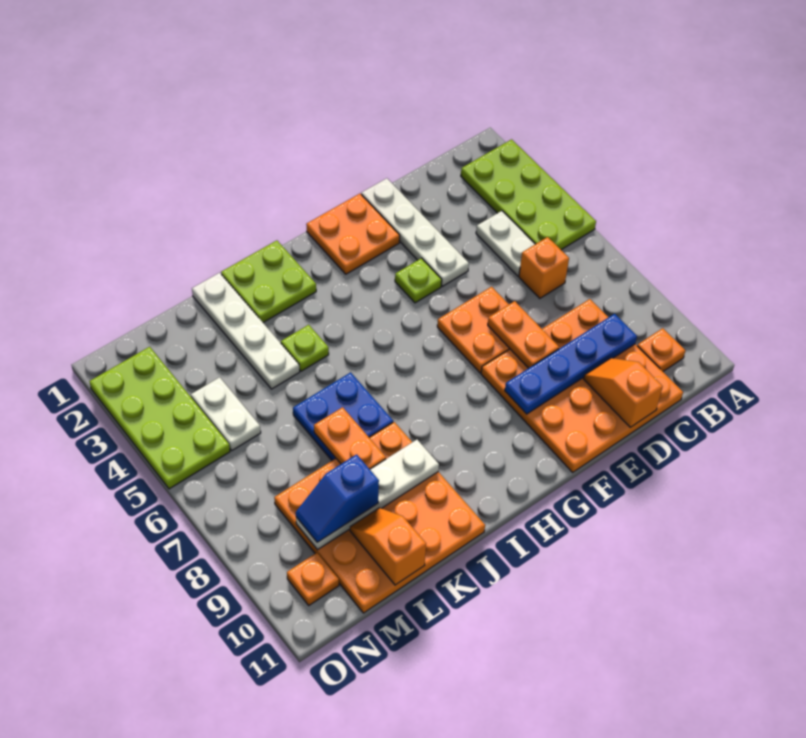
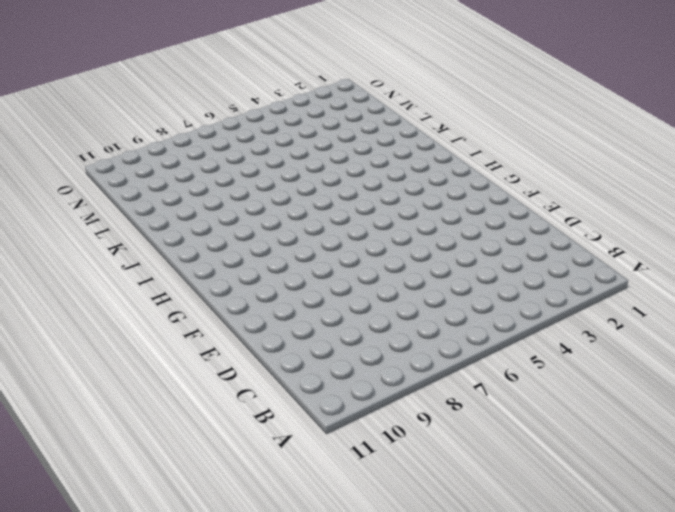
none -> lime 2x4 plate [461,139,596,250]
none -> orange 1x1 plate [637,328,685,371]
none -> white 1x2 plate [476,211,535,276]

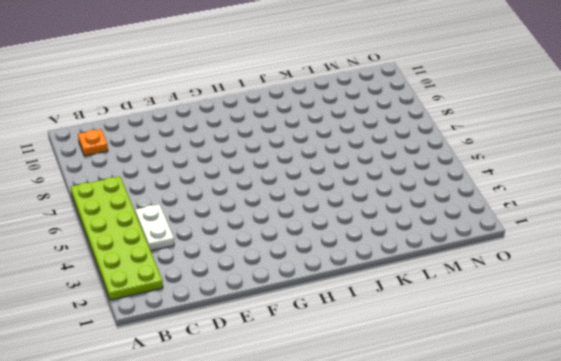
lime 2x6 plate [71,176,163,300] -> lime 2x4 plate [461,139,596,250]
none -> orange 1x1 brick [519,237,569,298]
none -> orange 4x4 plate [481,299,683,472]
none -> white 1x4 plate [361,178,469,286]

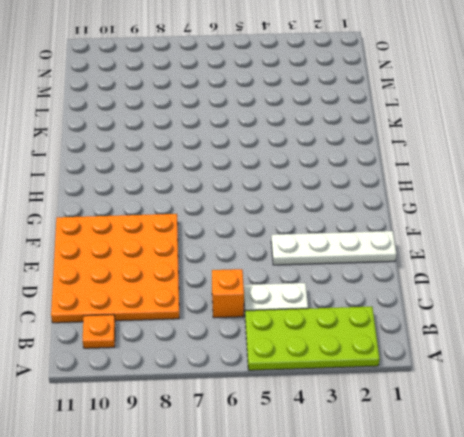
none -> orange 2x2 plate [437,287,510,373]
none -> orange 2x2 plate [306,194,400,274]
none -> lime 1x1 plate [395,258,442,303]

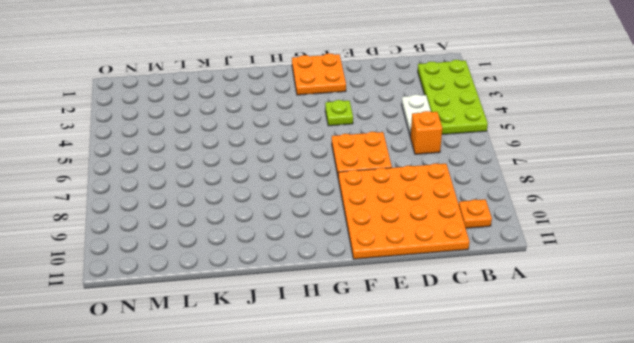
none -> white 1x4 plate [361,178,469,286]
none -> lime 2x2 plate [221,240,316,323]
none -> lime 1x1 plate [281,325,329,371]

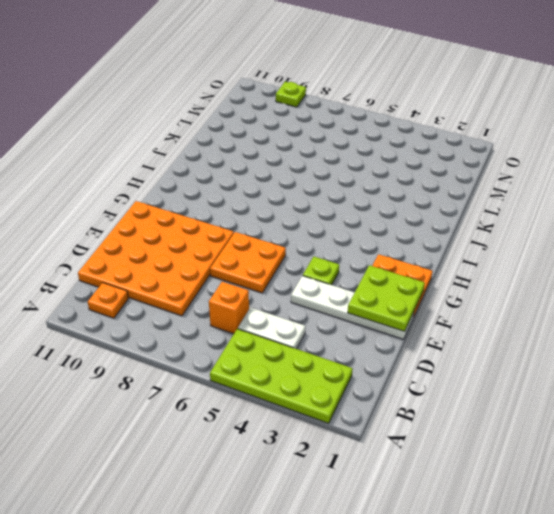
lime 2x2 plate [348,265,425,331] -> lime 2x2 plate moved to [221,240,316,323]
lime 1x1 plate [276,82,306,107] -> lime 1x1 plate moved to [281,325,329,371]
none -> blue 2x2 plate [293,372,393,461]
none -> orange 4x4 plate [274,422,485,613]
none -> white 1x4 plate [192,273,300,389]

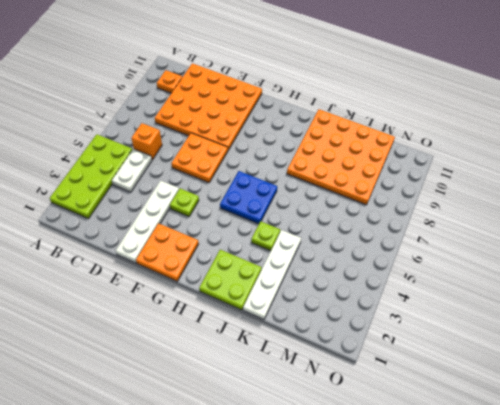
blue 2x2 plate [220,171,277,224] -> blue 2x2 plate moved to [293,372,393,461]
none -> white 1x2 plate [191,377,261,450]
none -> lime 2x4 plate [89,347,230,489]
none -> orange 1x1 plate [287,553,339,605]

